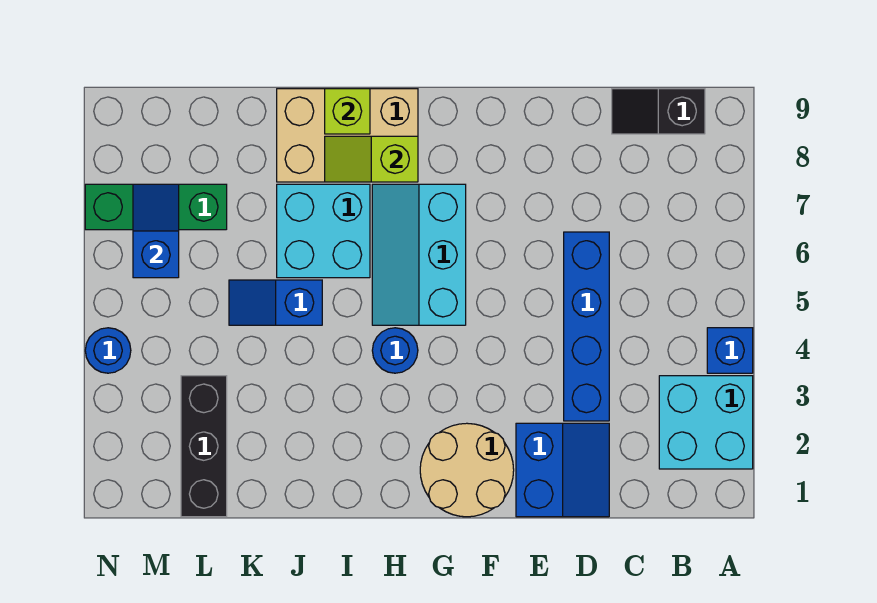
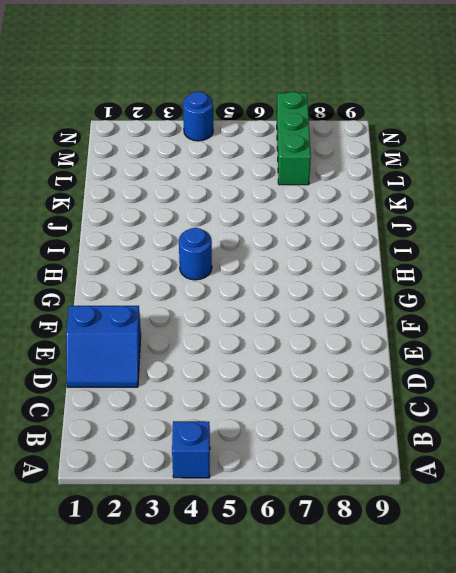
none -> cyan 2x2 brick [659,376,753,469]
none -> black 1x2 slope [612,89,705,134]
none -> blue 1x4 brick [564,232,609,421]

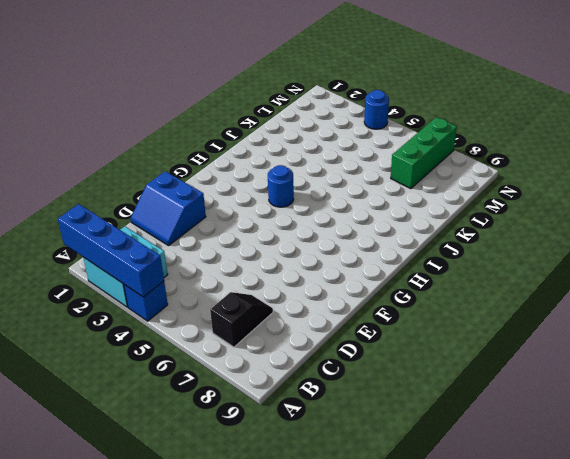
blue 1x4 brick [58,204,164,297] -> blue 1x4 brick moved to [564,232,609,421]
black 1x2 slope [210,292,273,347] -> black 1x2 slope moved to [612,89,705,134]
none -> tan 2x2 round brick [420,423,514,517]
none -> cyan 2x3 slope [372,184,466,325]
none -> tan 2x3 brick [277,89,418,182]

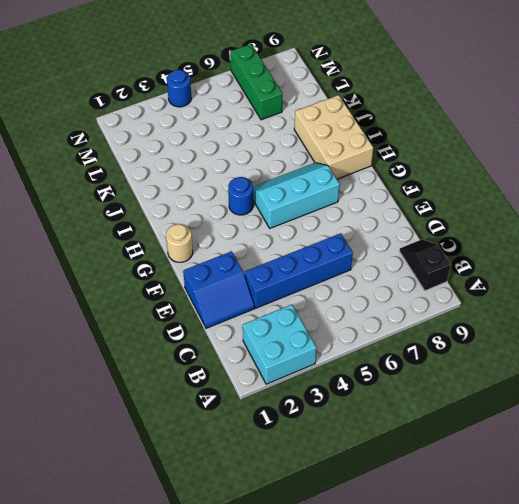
tan 1x1 round brick [166,224,193,262] -> tan 2x2 round brick [420,423,514,517]
none -> blue 1x1 brick [707,328,753,373]
none -> cyan 2x2 brick [277,184,370,278]
none -> blue 1x2 slope [229,280,322,325]

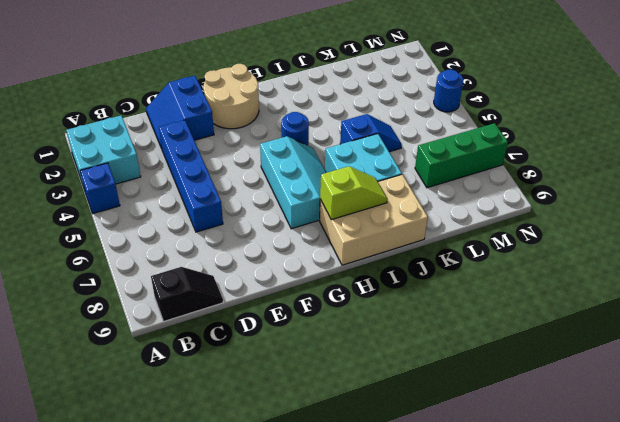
none -> black 1x3 brick [181,376,227,517]
none -> lime 1x1 brick [325,89,370,134]
none -> blue 1x2 slope [133,184,179,278]

